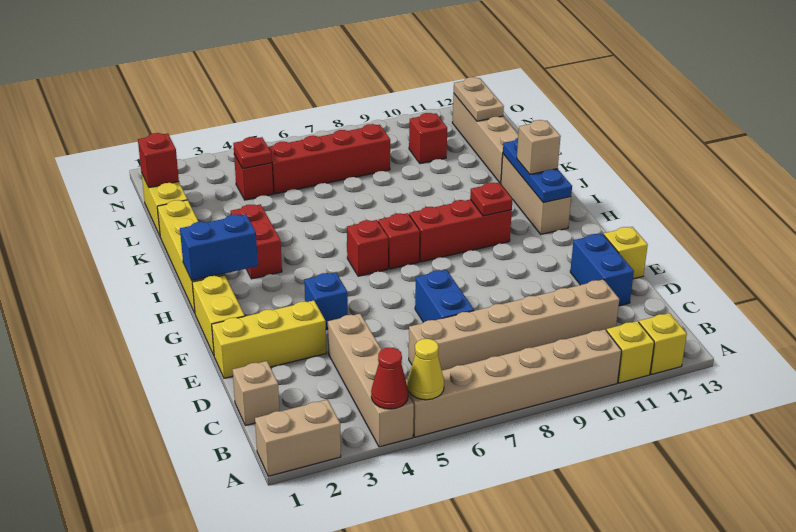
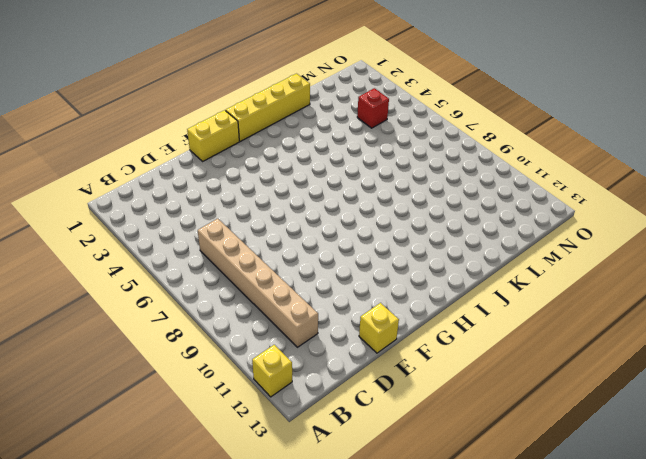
none -> tan 1x2 brick [255,399,341,476]
none -> tan 1x4 brick [328,314,414,447]
none -> tan 1x6 brick [406,329,622,437]
none -> yellow 1x1 brick [606,321,654,383]

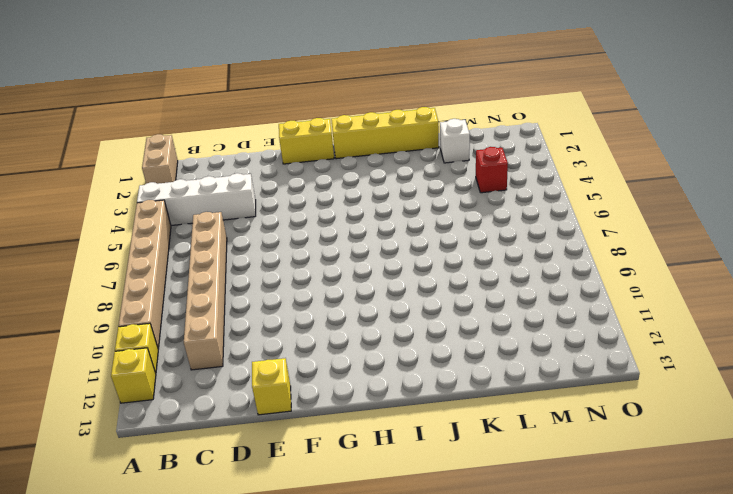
white 1x4 brick [137,173,256,226] -> tan 1x4 brick [328,314,414,447]
white 1x1 brick [440,119,470,163] -> none
none -> tan 1x1 brick [233,361,279,426]
none -> blue 1x2 brick [415,270,474,322]
none -> blue 1x2 brick [570,234,634,306]
none -> yellow 1x3 brick [212,300,326,378]

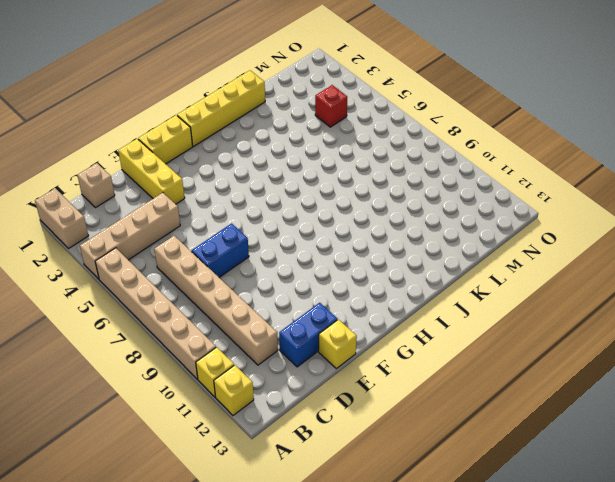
none -> blue 1x1 brick [304,272,348,329]
none -> red 1x1 brick [347,220,388,276]
none -> red 1x1 brick [378,213,420,269]
none -> red 1x3 brick [409,200,512,262]

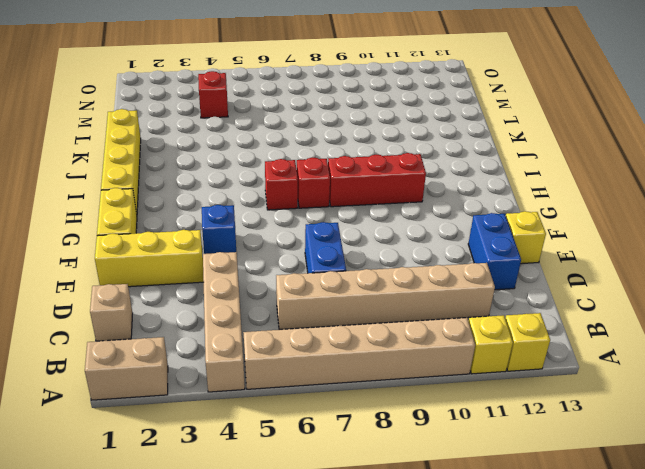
none -> tan 1x3 brick [501,154,571,234]
none -> red 1x2 brick [230,204,282,279]
none -> tan 1x4 brick [452,94,518,184]
none -> yellow 1x2 brick [142,174,187,236]

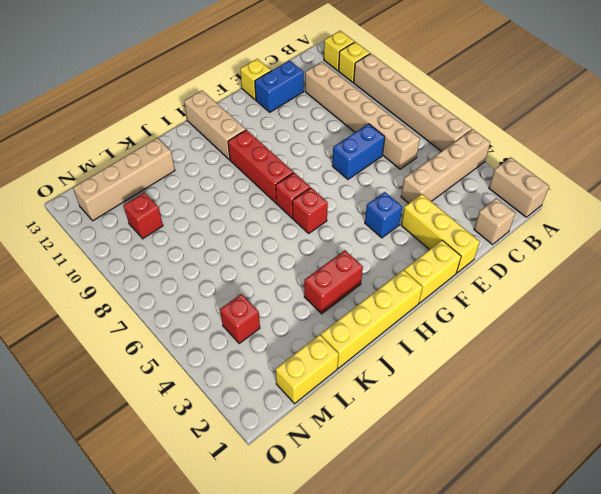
tan 1x3 brick [184,91,246,160] -> tan 1x3 brick turned to [501,154,571,234]
none -> red 1x4 brick [268,124,390,194]
none -> red 1x1 cone [371,348,408,409]
none -> yellow 1x1 cone [407,339,444,400]
none -> blue 1x2 brick [180,214,258,281]

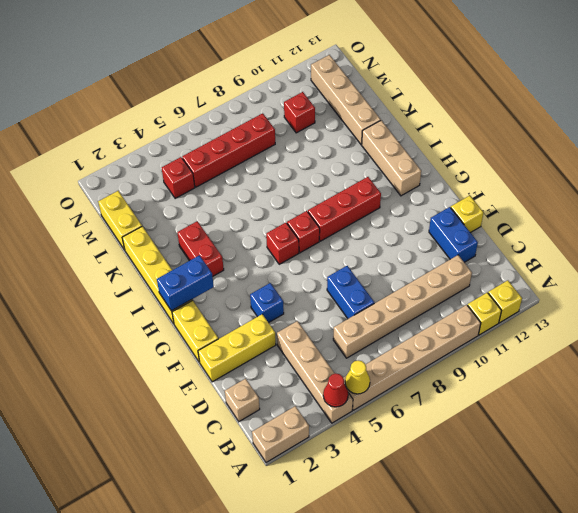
none -> red 1x1 plate [470,183,513,216]
none -> blue 1x3 plate [503,138,572,203]
none -> red 1x1 brick [138,133,179,187]
none -> red 1x1 plate [233,137,272,169]

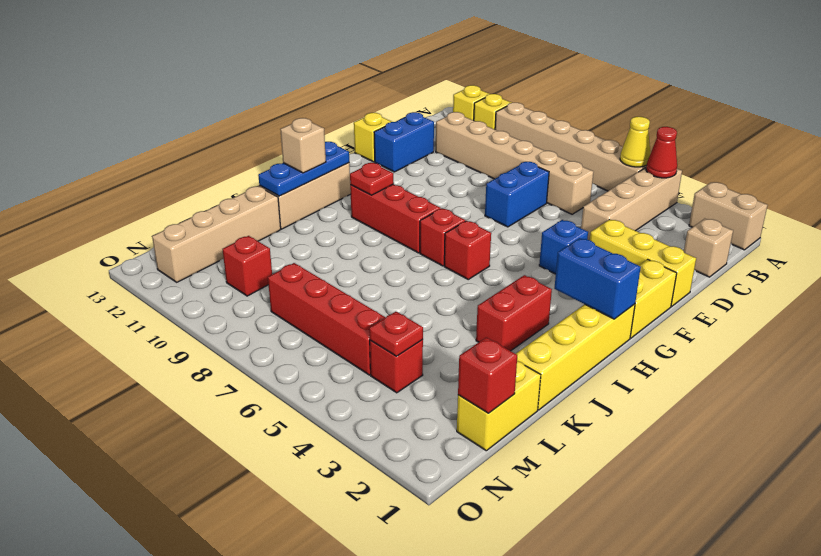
none -> tan 1x2 plate [454,77,504,121]

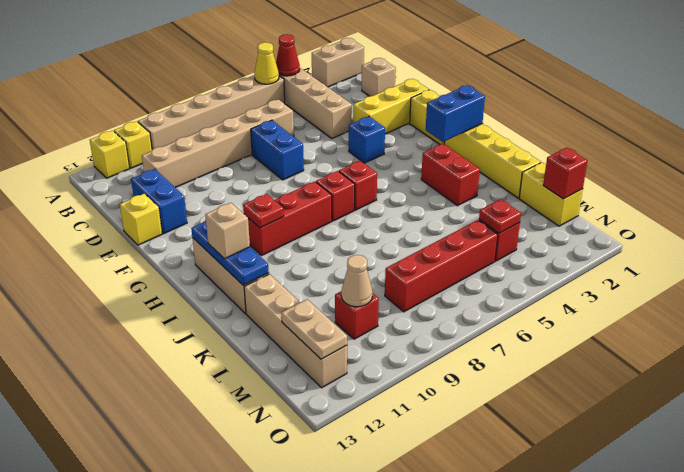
tan 1x1 cone [341,255,373,307] -> none

